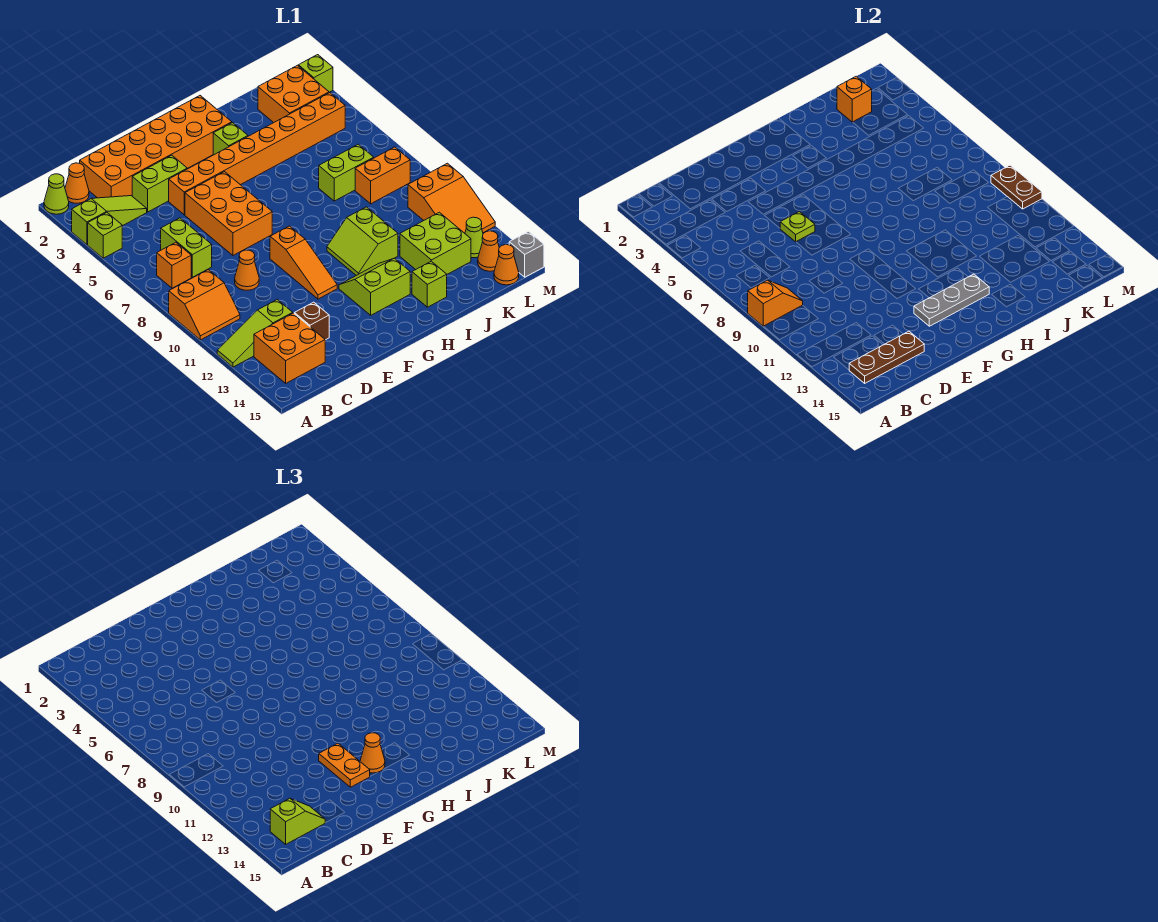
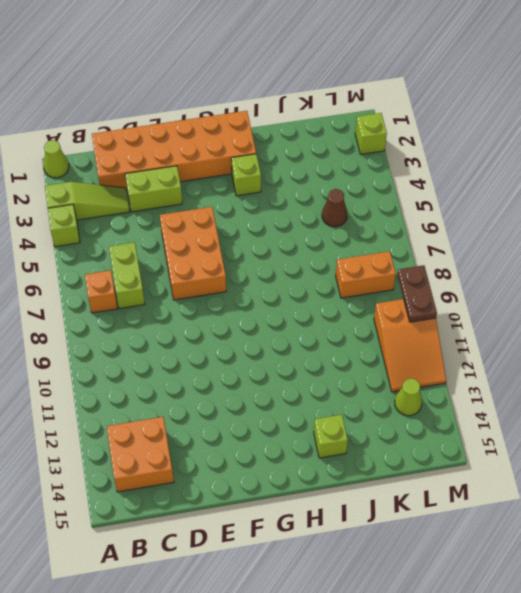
brown 1x1 cone [322,189,347,227] -> none
none -> orange 2x2 slope [169,270,240,340]
none -> lime 1x3 slope [217,300,293,367]
none -> orange 1x1 cone [65,163,89,203]
none -> orange 1x1 cone [235,250,259,290]

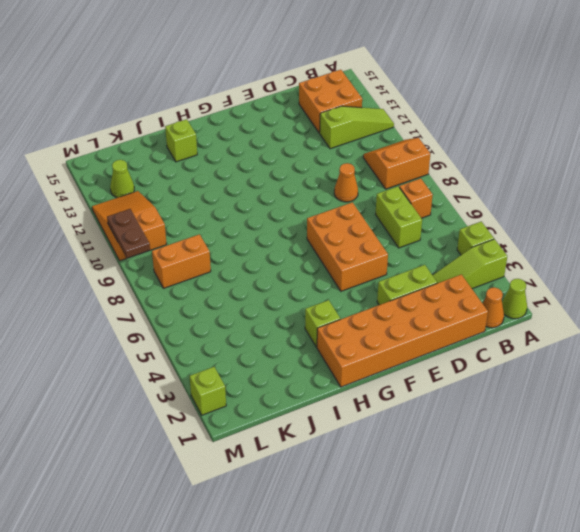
none -> brown 1x1 brick [294,302,329,340]
none -> orange 1x8 brick [169,93,345,215]
none -> orange 1x3 slope [270,226,337,299]
none -> lime 2x2 slope [339,258,410,315]

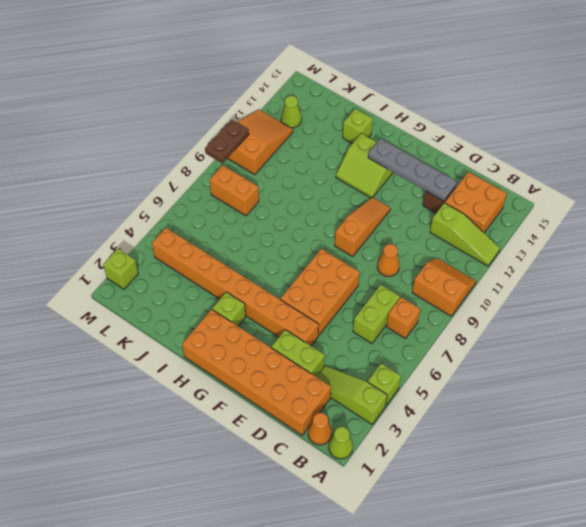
grey 1x4 plate [368,139,457,201] -> grey 1x3 plate [914,274,989,326]
none -> lime 2x2 slope [327,207,398,275]
none -> lime 1x2 brick [319,144,374,201]
none -> lime 2x2 brick [400,212,471,274]
none -> orange 2x2 brick [258,65,329,123]

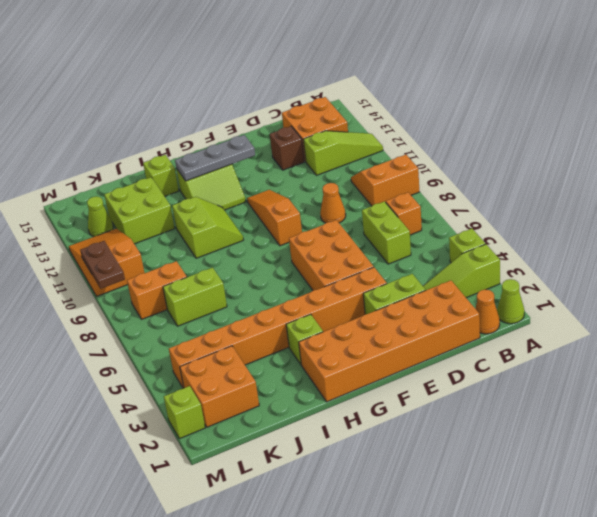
none -> orange 1x1 cone [478,231,499,271]
none -> orange 1x1 cone [494,245,519,285]
none -> grey 1x1 brick [509,232,544,277]
none -> orange 1x2 slope [748,280,803,326]

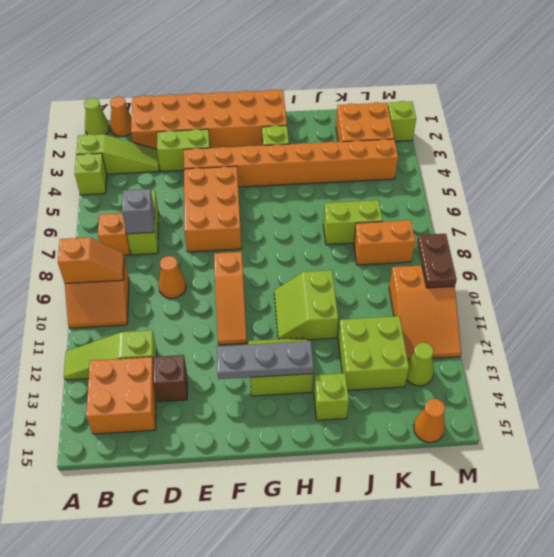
grey 1x1 brick [122,189,155,234] -> grey 1x1 brick moved to [509,232,544,277]
none -> orange 1x1 cone [478,231,499,271]
none -> brown 1x3 plate [849,331,924,383]
none -> lime 1x1 plate [780,212,815,242]
none -> orange 1x1 brick [837,76,872,122]

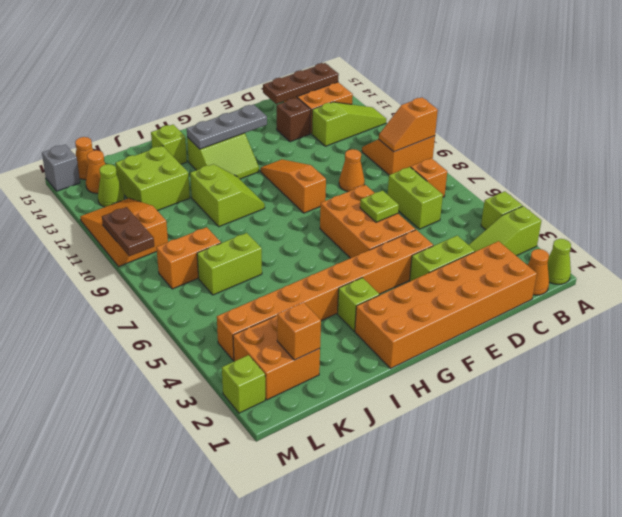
none -> lime 1x2 slope [270,798,325,844]
none -> orange 1x2 plate [319,743,370,787]
none -> orange 1x1 cone [360,733,385,773]

